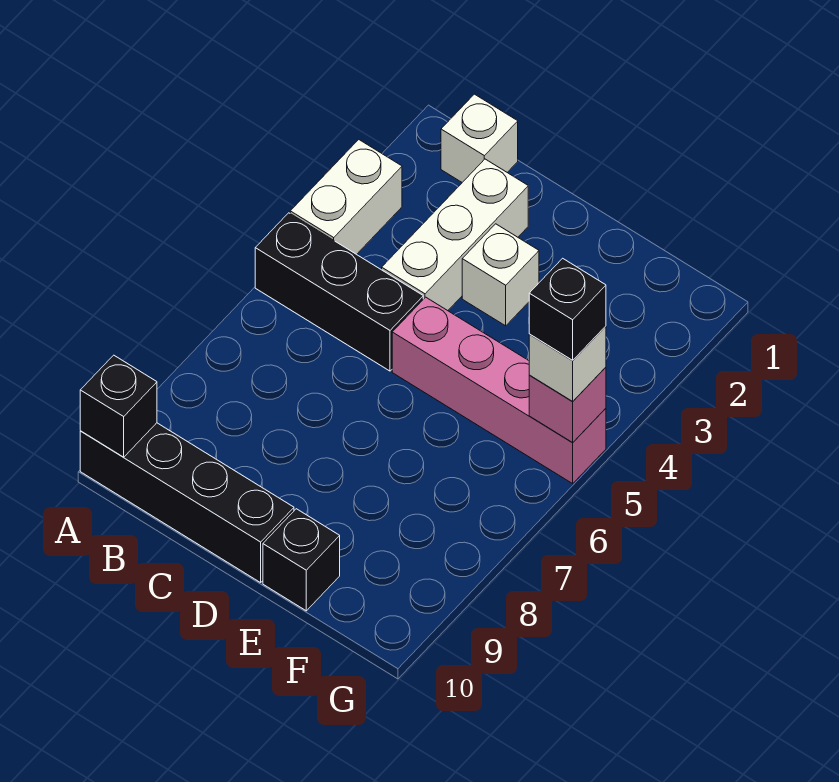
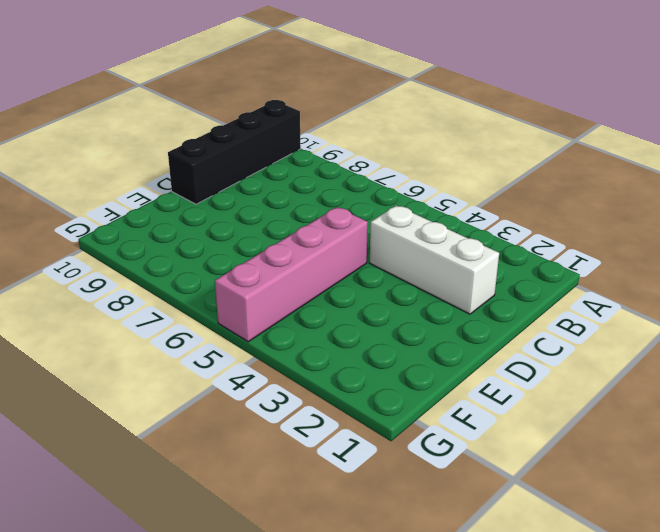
none -> white 1x2 brick [290,140,402,254]
none -> black 1x3 brick [255,213,423,371]
none -> white 1x1 brick [441,94,518,182]

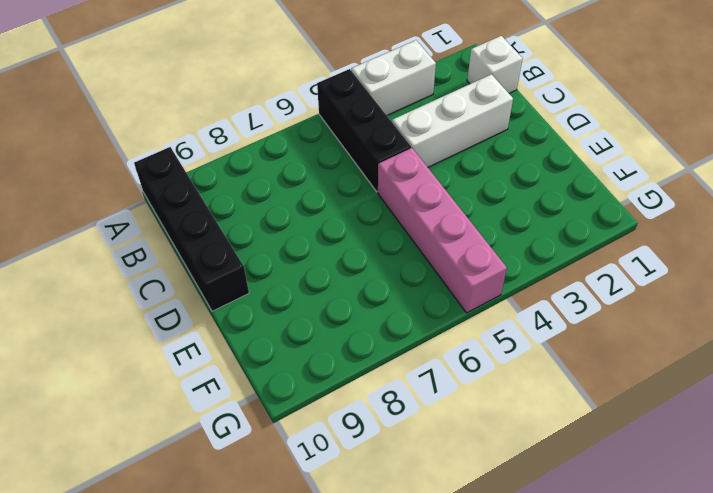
none -> white 1x1 brick [462,224,539,326]
none -> black 1x1 brick [263,509,340,611]
none -> black 1x1 brick [80,355,157,457]

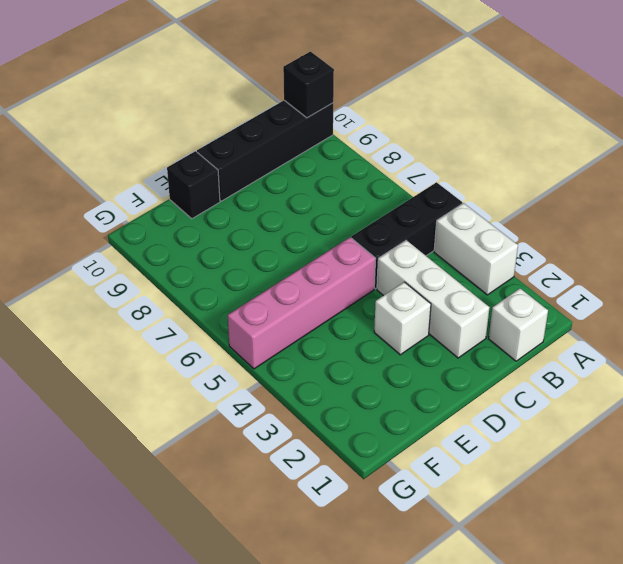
none -> pink 1x1 brick [529,367,606,443]
none -> white 1x1 brick [529,326,606,402]
none -> black 1x1 brick [529,258,606,360]

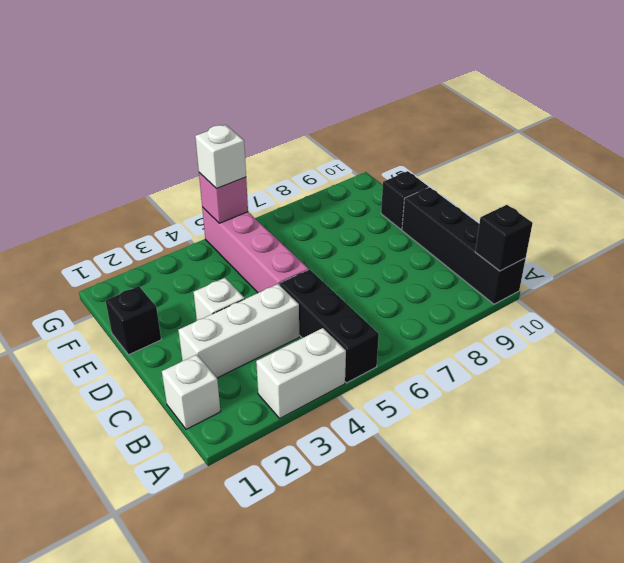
black 1x1 brick [106,286,161,355] -> black 1x1 brick moved to [529,258,606,360]

